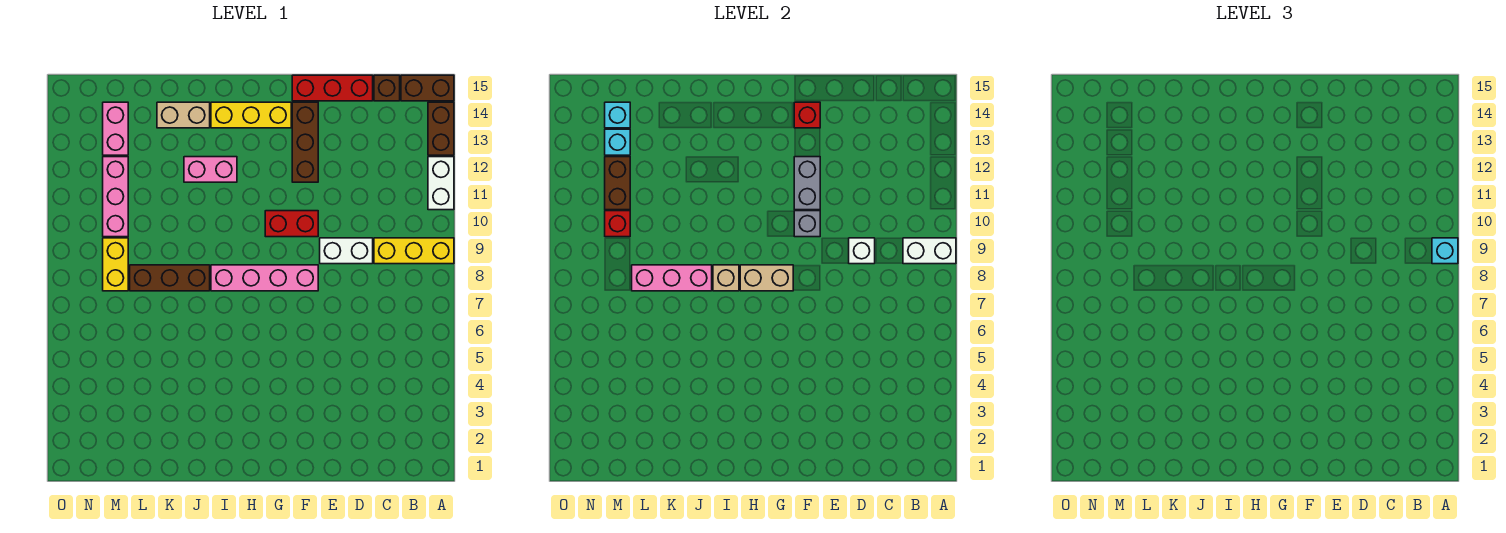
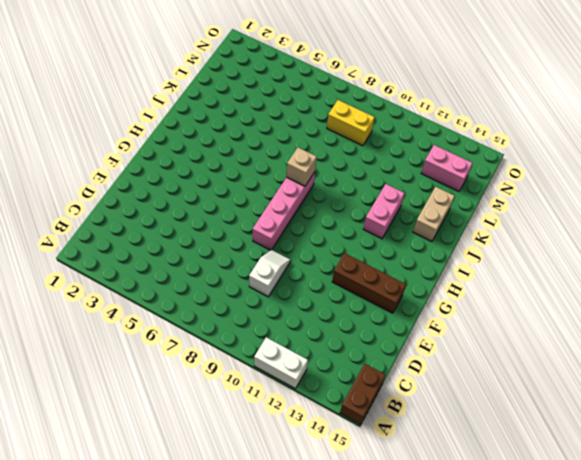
white 1x2 slope [249,250,291,297] -> white 1x2 brick [320,238,373,264]
none -> yellow 1x3 brick [374,238,454,264]
none -> brown 1x2 brick [428,102,454,155]
none -> brown 1x1 brick [374,75,400,101]
none -> red 1x3 brick [292,75,373,101]

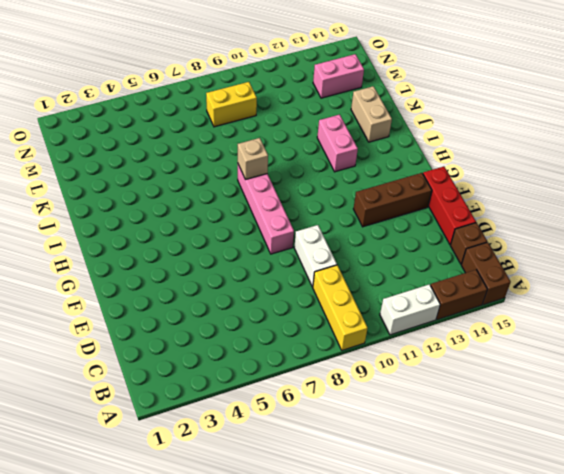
none -> red 1x2 brick [265,211,318,237]
none -> yellow 1x3 brick [211,102,291,128]
none -> brown 1x3 brick [130,265,210,291]
none -> pink 1x3 brick [103,157,128,237]

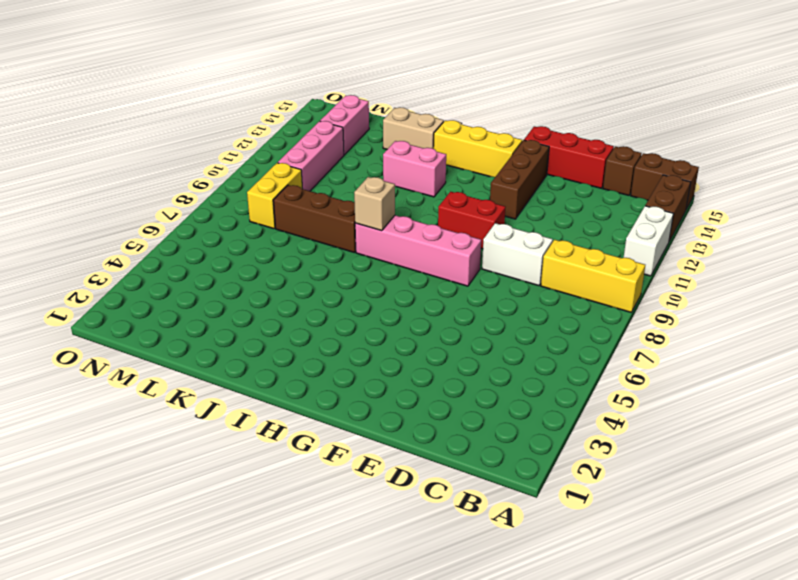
none -> white 1x2 brick [903,238,956,264]
none -> white 1x1 brick [849,238,875,264]
none -> grey 1x1 brick [794,211,820,237]
none -> grey 1x2 brick [794,157,820,210]

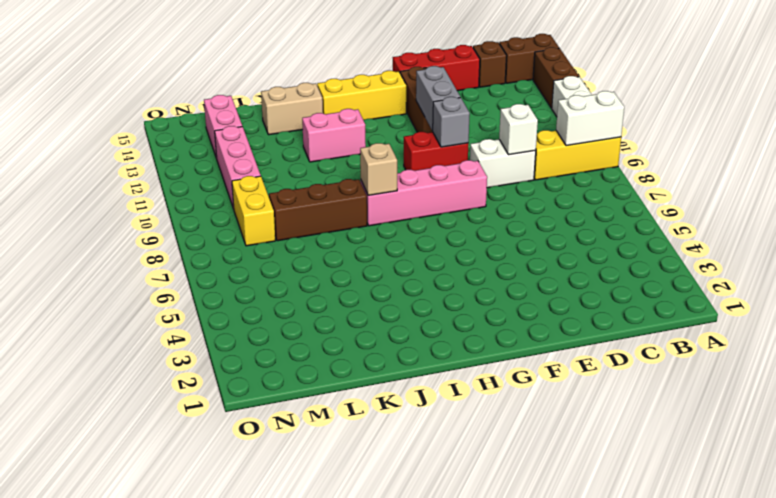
none -> red 1x1 brick [794,102,820,128]
none -> tan 1x2 brick [740,265,793,291]
none -> pink 1x3 brick [632,265,712,291]
none -> red 1x1 brick [605,211,630,237]

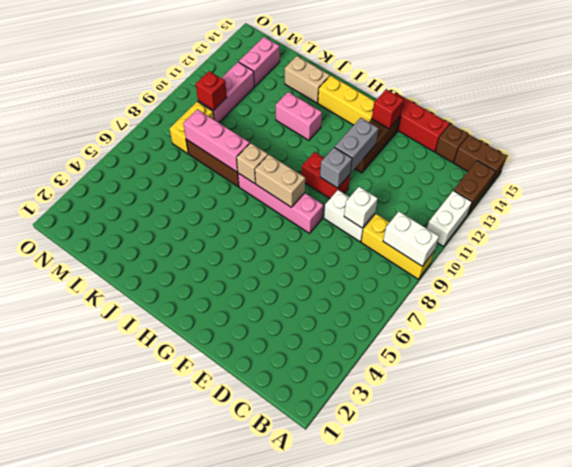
none -> brown 1x2 brick [605,157,630,210]
none -> cyan 1x1 brick [605,129,630,155]
none -> cyan 1x1 brick [605,102,630,128]
none -> cyan 1x1 brick [1432,238,1458,264]

